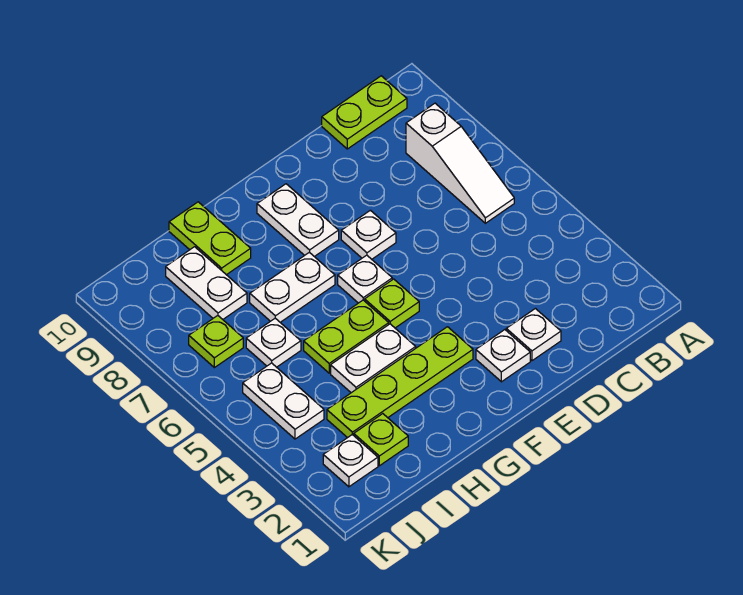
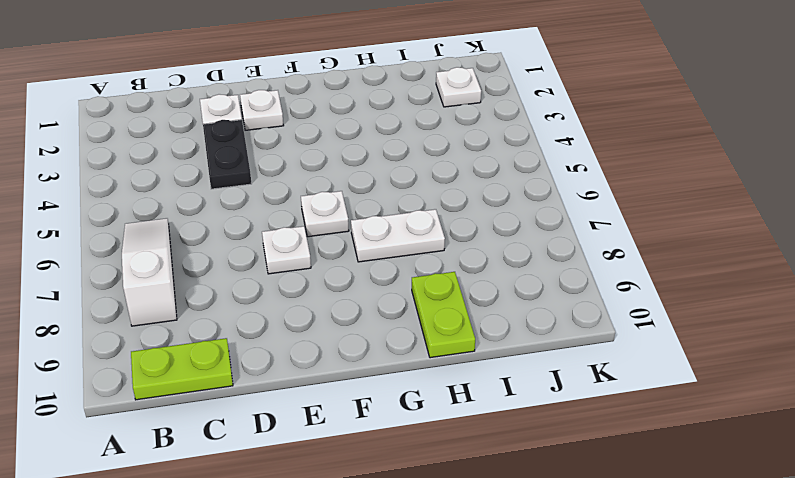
black 1x2 plate [203,120,252,189] -> none
none -> lime 1x4 plate [327,327,473,438]
none -> lime 1x1 plate [365,279,419,328]
none -> white 1x2 plate [257,184,339,257]

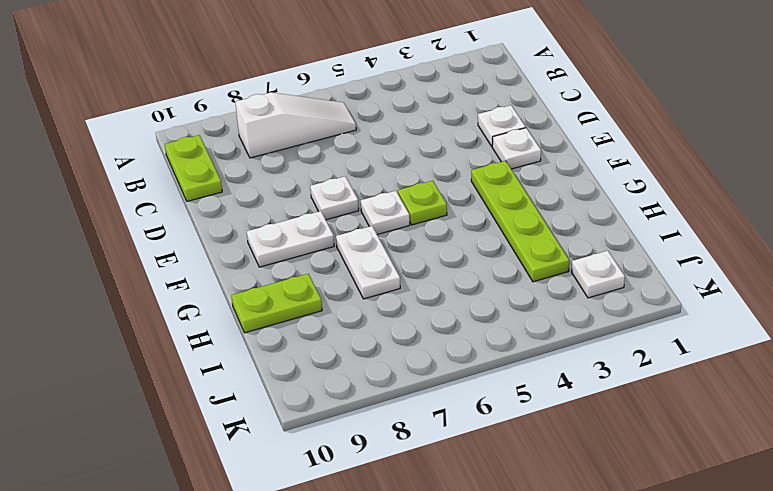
none -> white 1x2 plate [331,324,416,393]
none -> lime 1x2 plate [304,300,389,373]
none -> lime 1x1 plate [354,414,408,466]

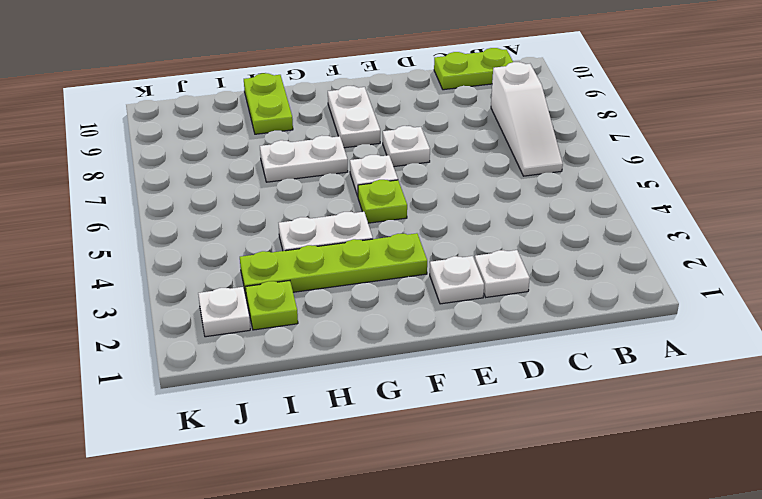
none -> lime 1x2 plate [304,300,389,373]
none -> white 1x1 plate [246,318,301,367]
none -> white 1x2 plate [166,247,247,319]

